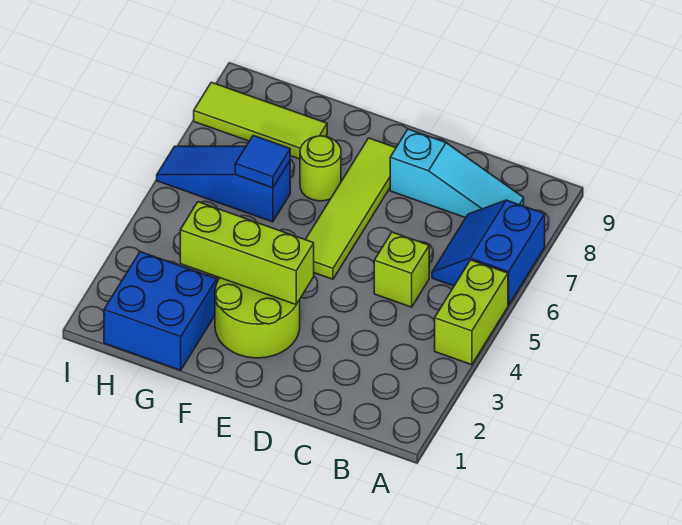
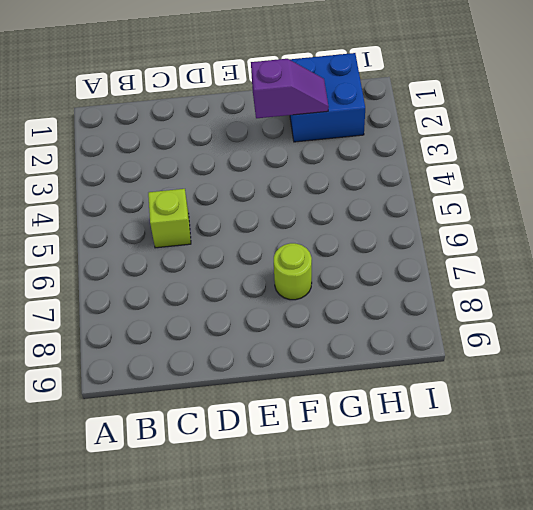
purple 1x2 slope [251,59,329,118] -> none
none -> lime 1x2 brick [435,260,508,365]
none -> blue 2x2 slope [432,200,545,305]
none -> cyan 1x3 slope [390,129,524,218]

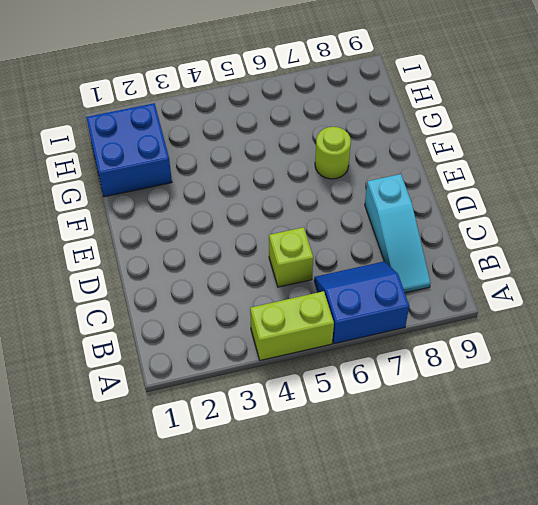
none -> lime 2x2 round brick [215,278,300,358]
none -> lime 1x4 tile [305,138,396,279]
none -> blue 1x3 slope [157,146,290,222]

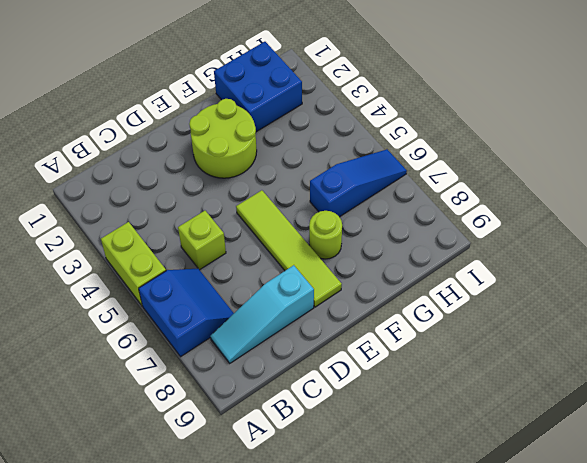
none -> lime 1x3 tile [194,82,327,159]
none -> lime 1x3 brick [180,202,314,304]
none -> blue 1x1 tile [235,135,290,188]

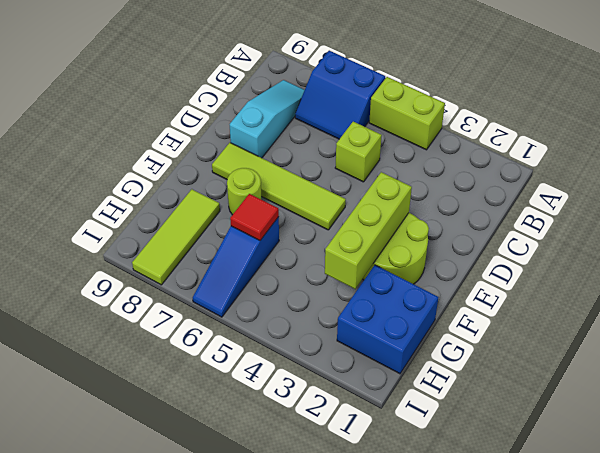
red 1x1 tile [230,194,279,240] -> blue 1x1 tile [235,135,290,188]

